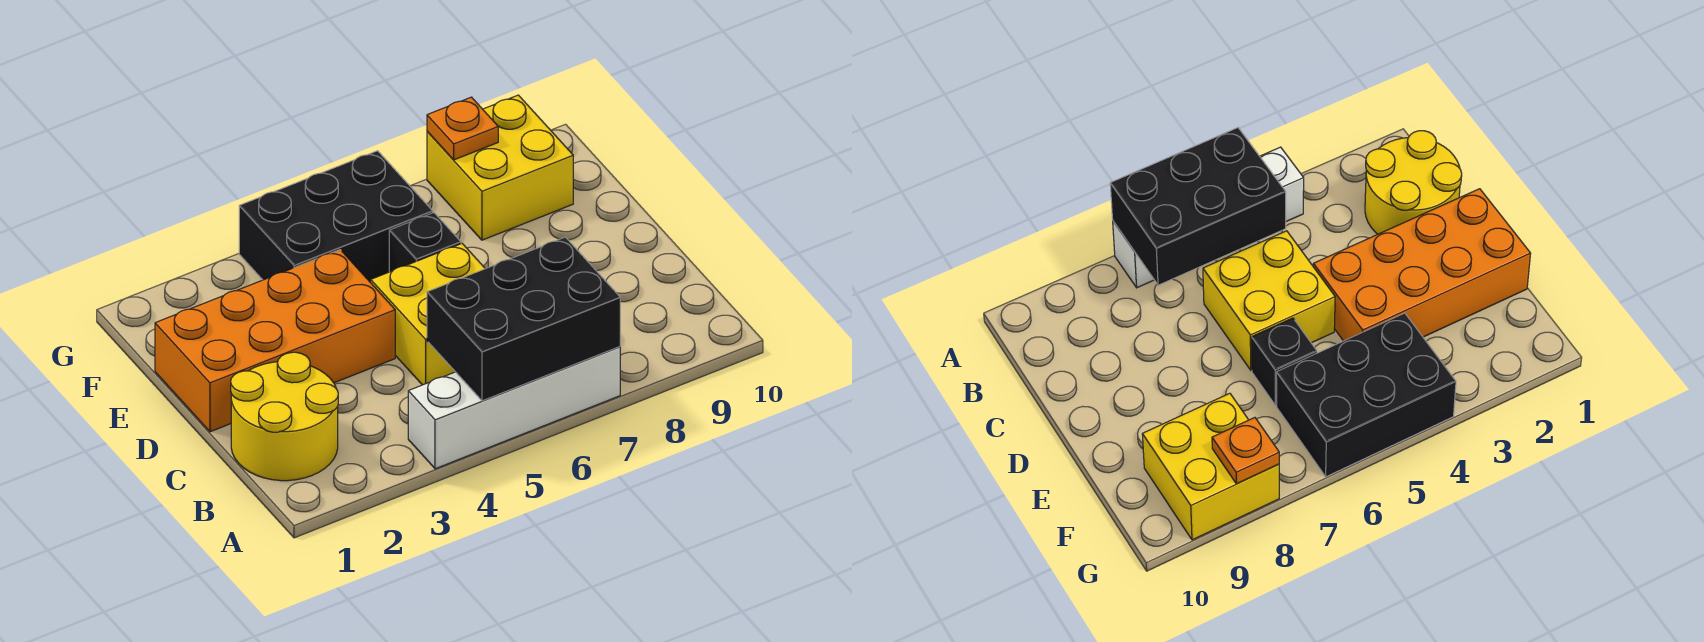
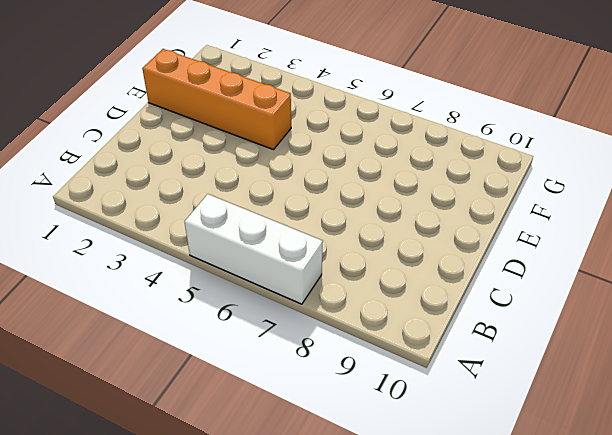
white 1x3 brick [185,194,323,304] -> white 1x4 brick [408,347,620,469]
orange 1x4 brick [142,49,291,150] -> orange 2x4 brick [155,250,395,432]
none -> yellow 2x2 round brick [231,352,338,481]
none -> yellow 2x2 brick [371,244,485,385]

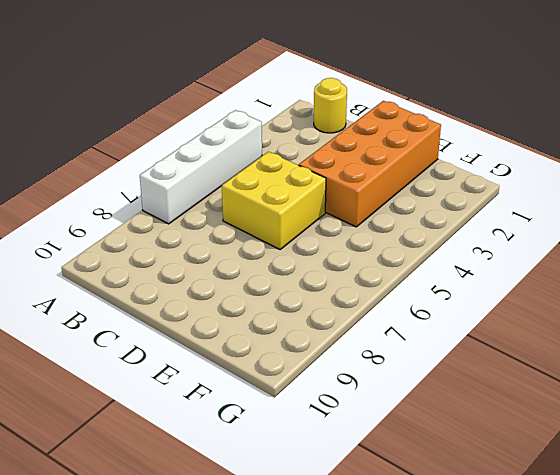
yellow 1x1 round brick [314,78,347,133] -> yellow 2x2 round brick [231,352,338,481]
none -> black 1x1 brick [389,213,461,272]
none -> black 2x3 brick [239,151,433,283]

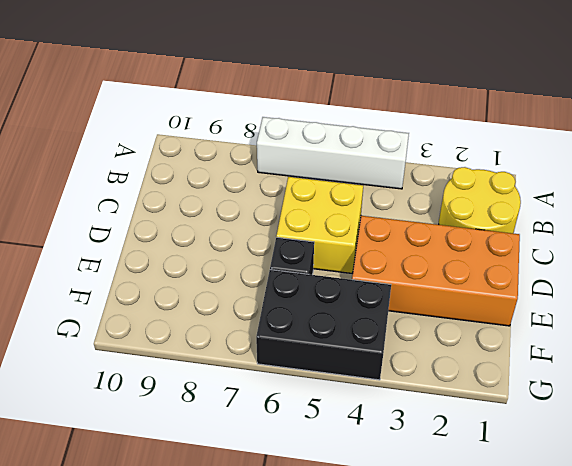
none -> yellow 2x2 brick [427,95,573,240]
none -> black 2x3 brick [427,237,620,401]

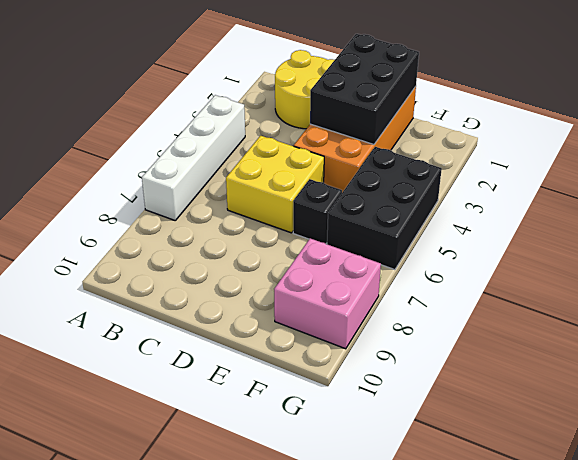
black 2x3 brick [310,34,419,144] -> black 2x3 brick moved to [427,237,620,401]
pink 2x2 brick [274,238,381,349] -> yellow 2x2 brick [427,95,573,240]
none -> orange 1x1 plate [427,97,498,160]

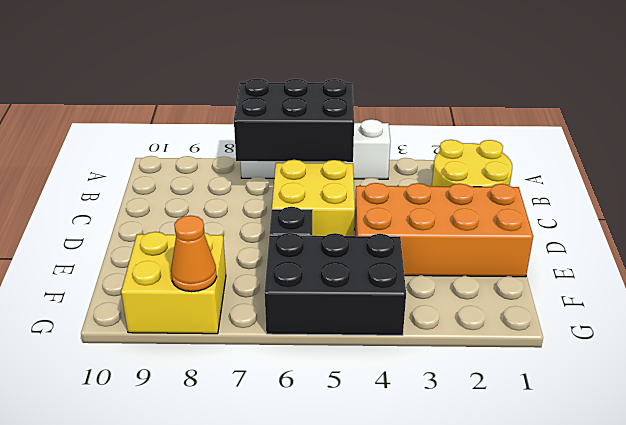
orange 1x1 cone [171,216,217,292] -> orange 1x1 plate [427,97,498,160]

